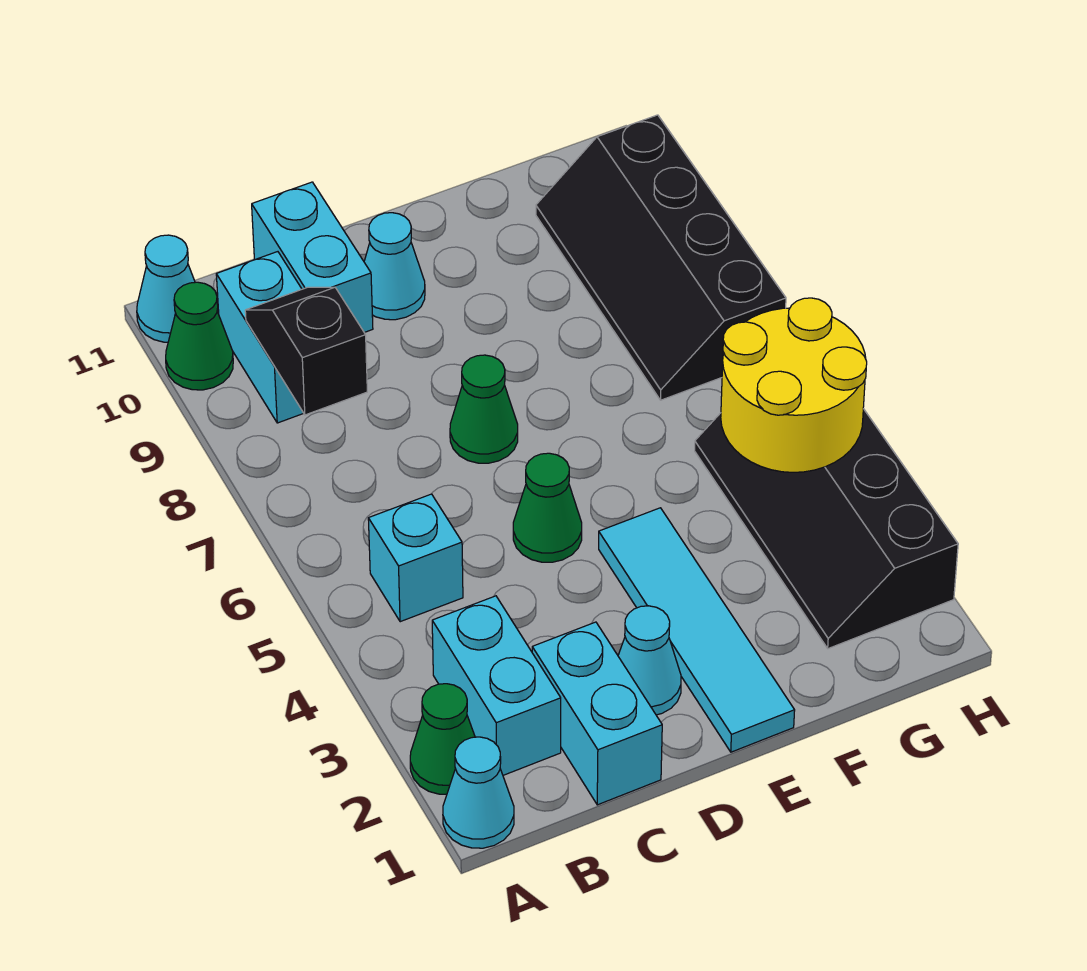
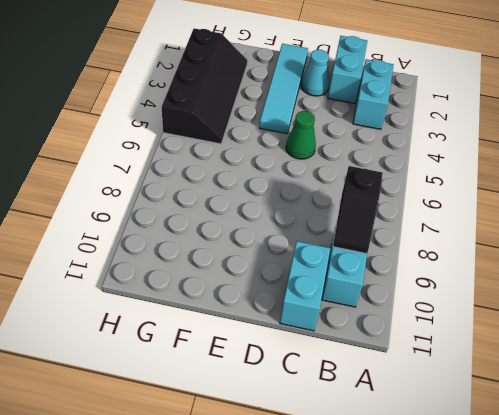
none -> cyan 1x1 cone [443,737,514,848]
none -> green 1x1 cone [410,684,475,794]
none -> green 1x1 cone [166,282,233,390]

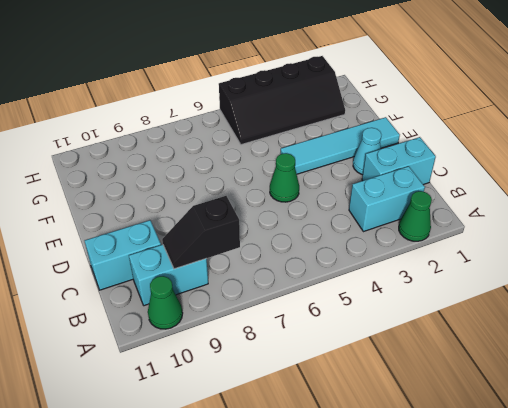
none -> cyan 1x1 cone [443,737,514,848]
none -> cyan 1x1 cone [137,235,195,342]
none -> cyan 1x1 brick [368,494,463,622]

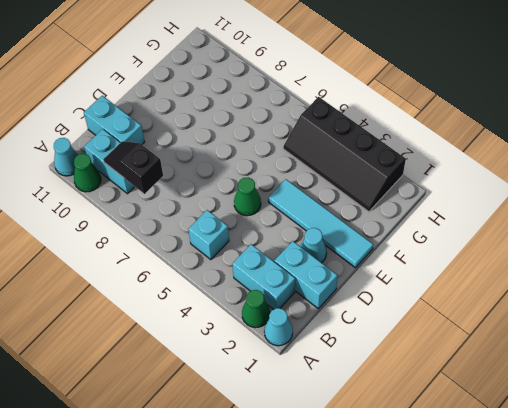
none -> green 1x1 cone [450,355,518,463]
none -> cyan 1x1 cone [364,213,425,320]
none -> black 2x4 slope [536,115,786,400]

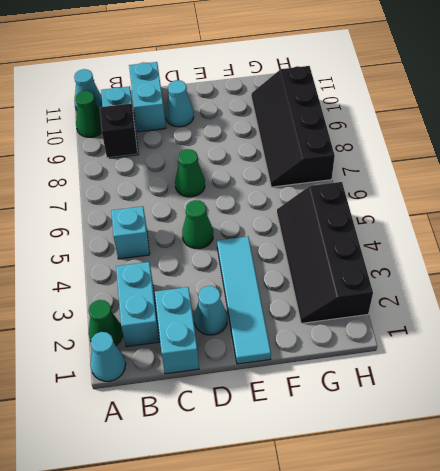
none -> yellow 2x2 round brick [721,298,867,472]

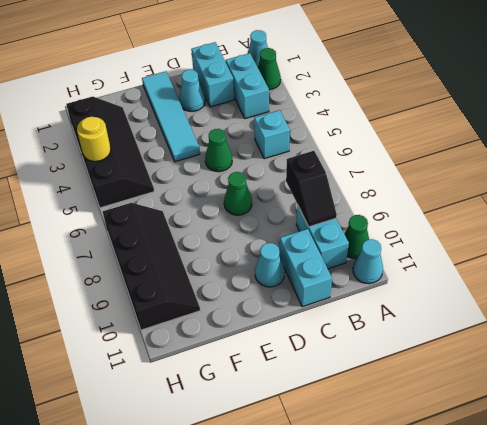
yellow 1x1 round brick [77,117,111,161] -> yellow 2x2 round brick [721,298,867,472]

